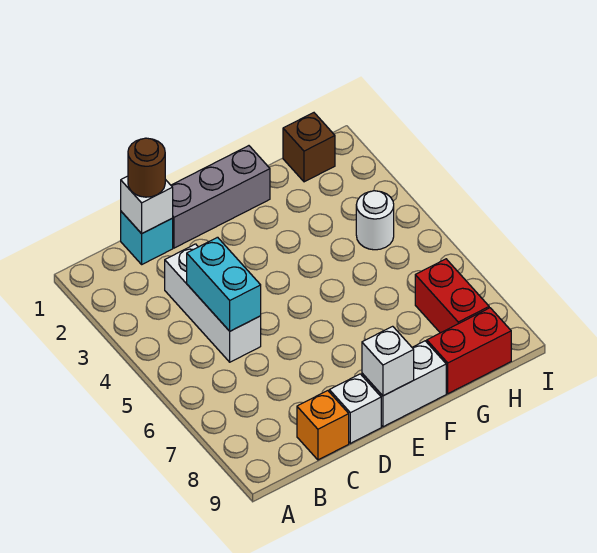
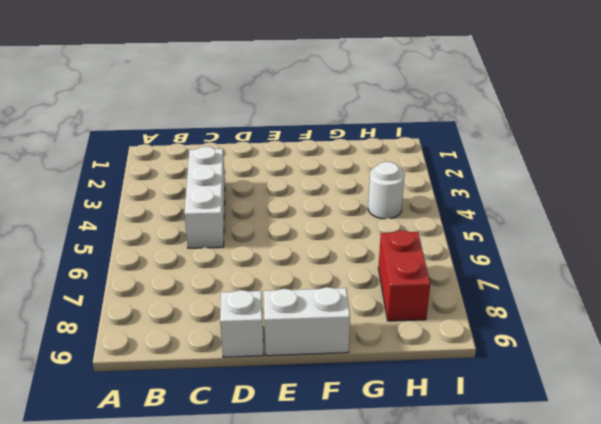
none -> cyan 1x1 brick [121,212,173,264]
none -> orange 1x1 brick [297,391,349,460]
none -> grey 1x3 brick [171,146,270,248]

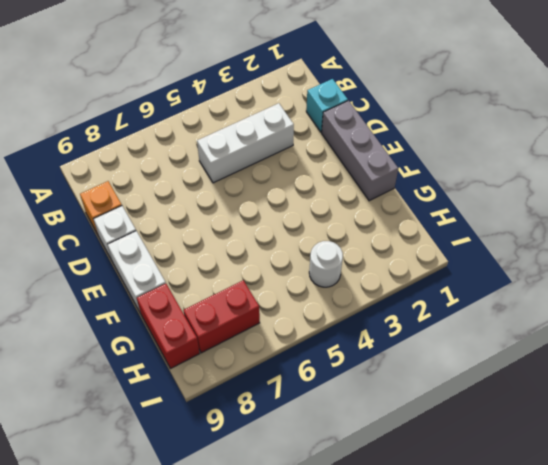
none -> brown 1x1 brick [283,113,335,182]
none -> white 1x1 brick [121,176,173,234]
none -> cyan 1x2 brick [187,237,261,331]

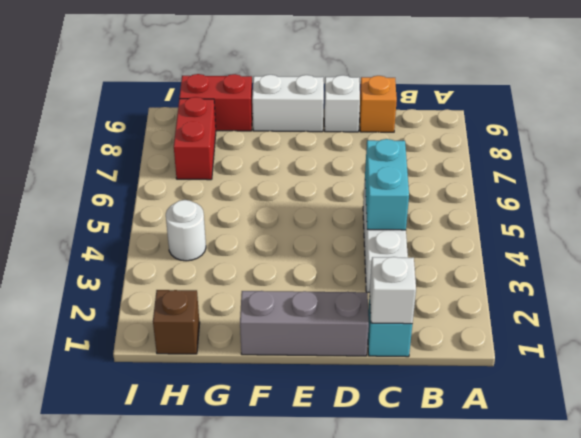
none -> white 1x1 brick [362,326,414,396]
none -> brown 1x1 round brick [128,138,165,197]

